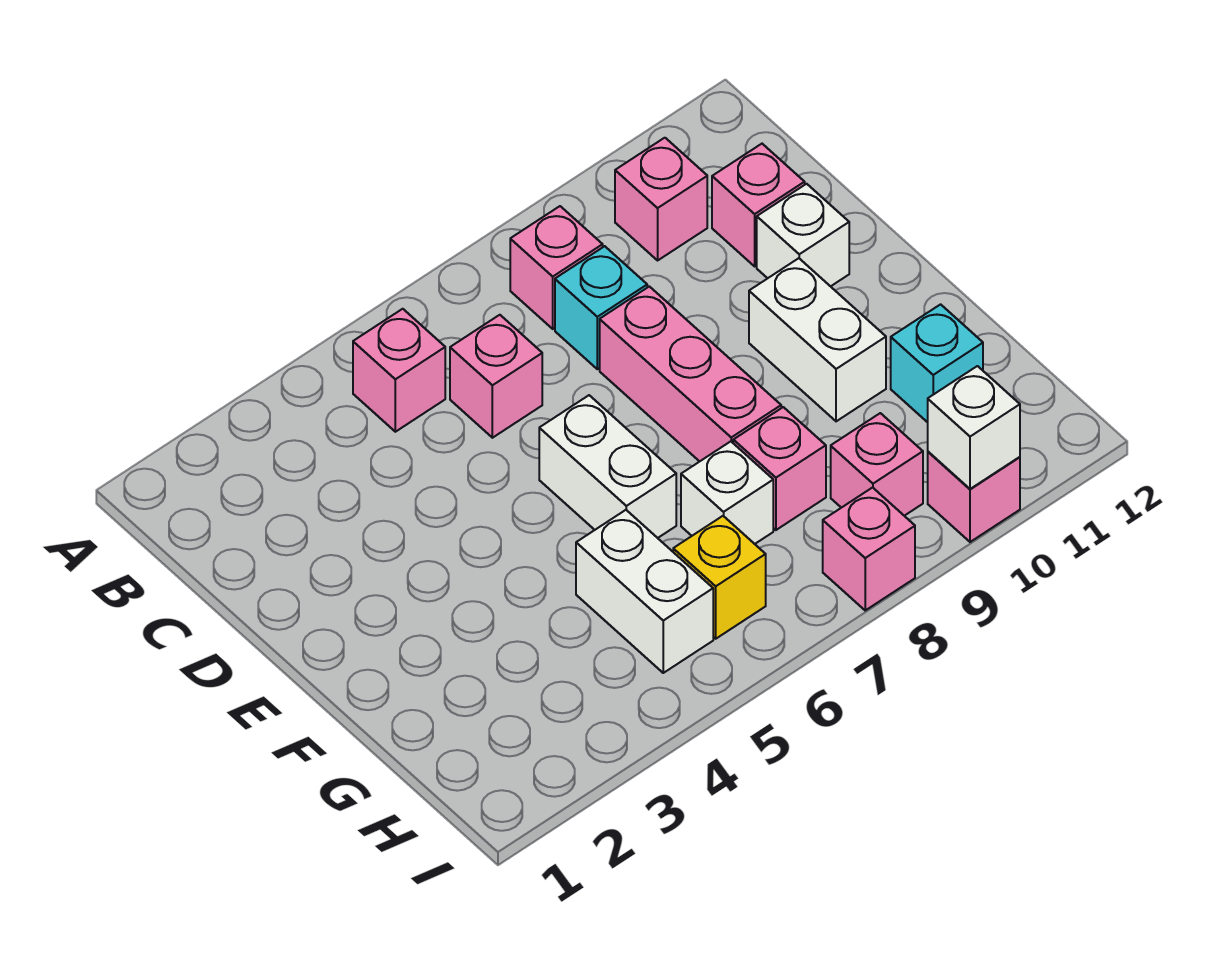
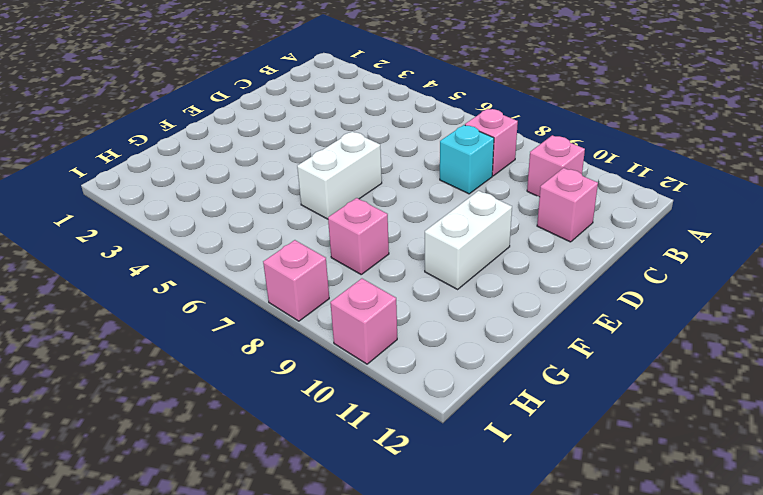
none -> pink 1x1 brick [353,309,445,432]
none -> pink 1x1 brick [450,315,542,438]
none -> pink 1x3 brick [600,286,781,461]

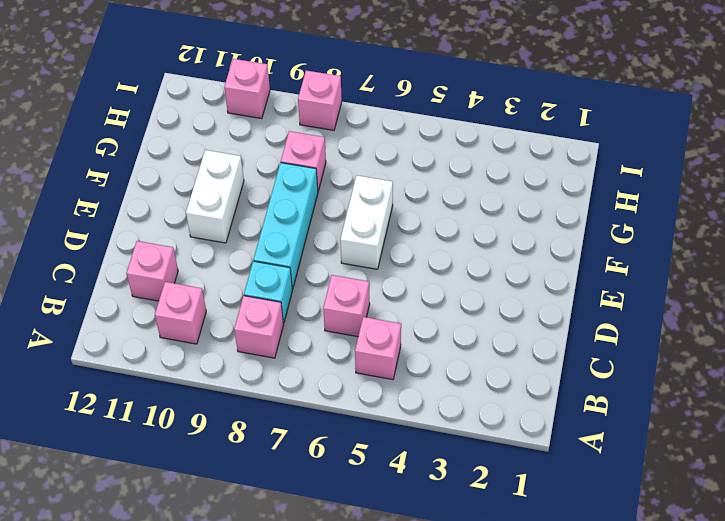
cyan 1x3 brick [253,163,318,289] -> pink 1x3 brick [600,286,781,461]
none -> white 1x1 brick [757,184,849,286]
none -> white 1x2 brick [576,510,713,673]
none -> white 1x1 brick [681,441,773,544]

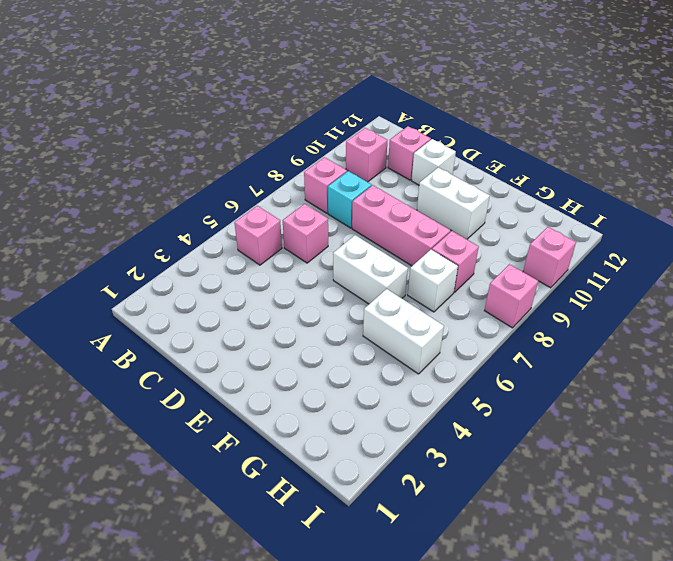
none -> cyan 1x1 brick [891,304,983,422]
none -> yellow 1x1 brick [673,516,766,639]
none -> pink 1x1 brick [831,413,923,516]

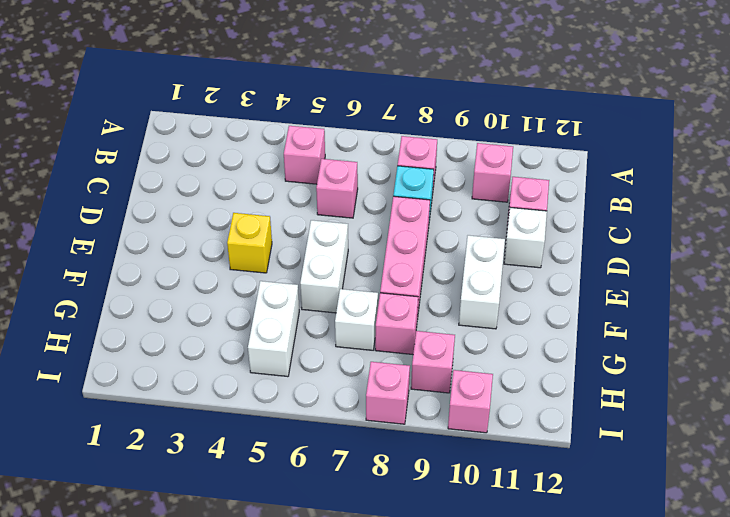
yellow 1x1 brick [227,213,272,273] -> yellow 1x1 brick moved to [673,516,766,639]
none -> cyan 1x1 brick [891,304,983,422]
none -> white 1x1 brick [928,366,1020,489]

